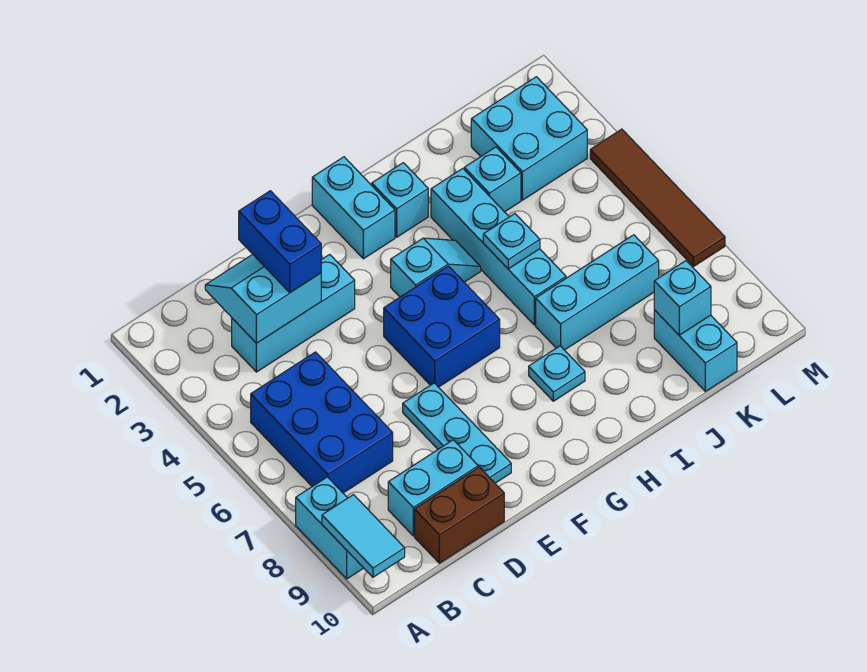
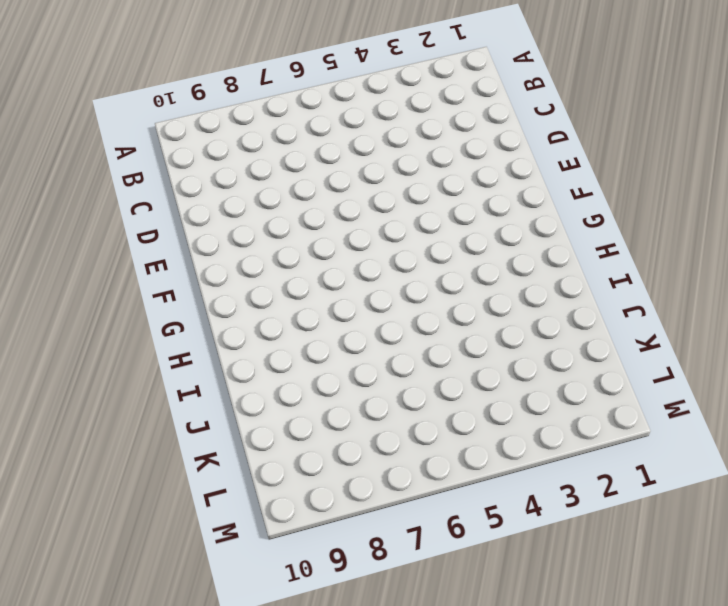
none -> cyan 1x2 brick [296,477,363,579]
none -> blue 2x3 brick [251,352,393,493]
none -> cyan 1x3 brick [232,254,355,372]

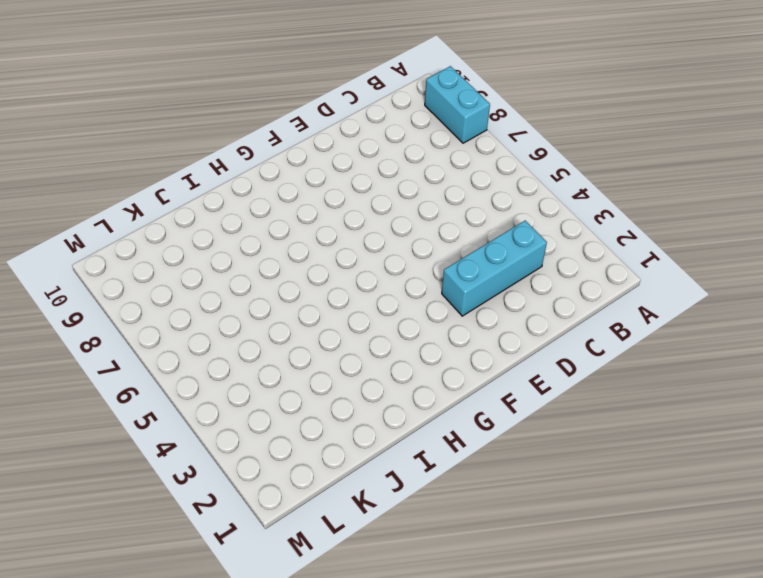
none -> blue 2x3 brick [251,352,393,493]
none -> cyan 1x2 brick [388,440,478,536]
none -> brown 1x2 brick [415,467,504,563]

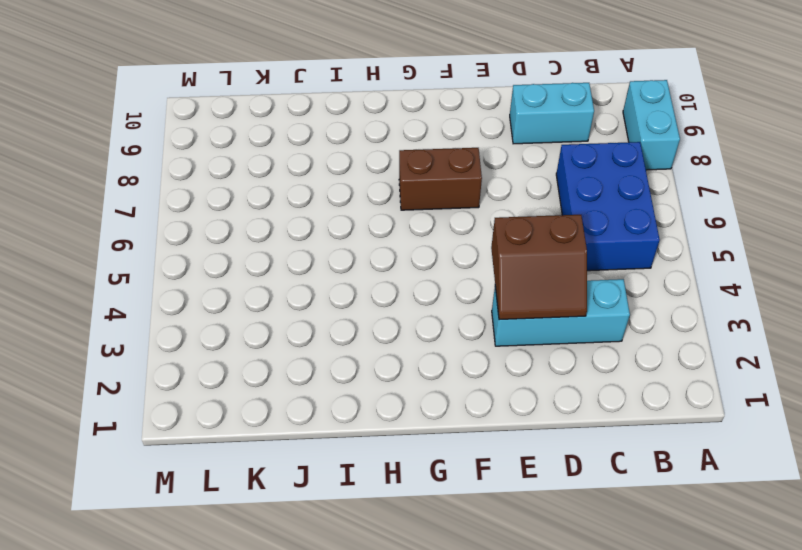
brown 2x2 slope [491,215,587,320] -> cyan 2x2 slope [205,254,321,343]
brown 1x2 brick [399,148,482,210] -> brown 1x2 brick moved to [415,467,504,563]
none -> cyan 1x3 plate [403,383,511,483]
none -> blue 2x2 brick [384,266,500,387]
none -> cyan 1x2 brick [312,157,395,259]

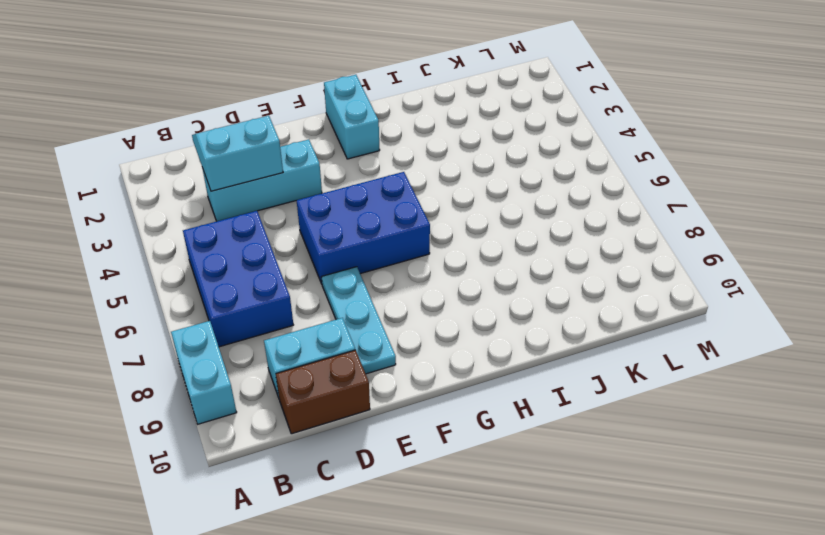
blue 2x3 brick [297,172,430,284] -> blue 2x2 brick [384,266,500,387]
none -> cyan 1x2 slope [391,238,481,297]
none -> cyan 1x1 brick [372,163,428,237]
none -> cyan 1x1 plate [529,346,585,401]

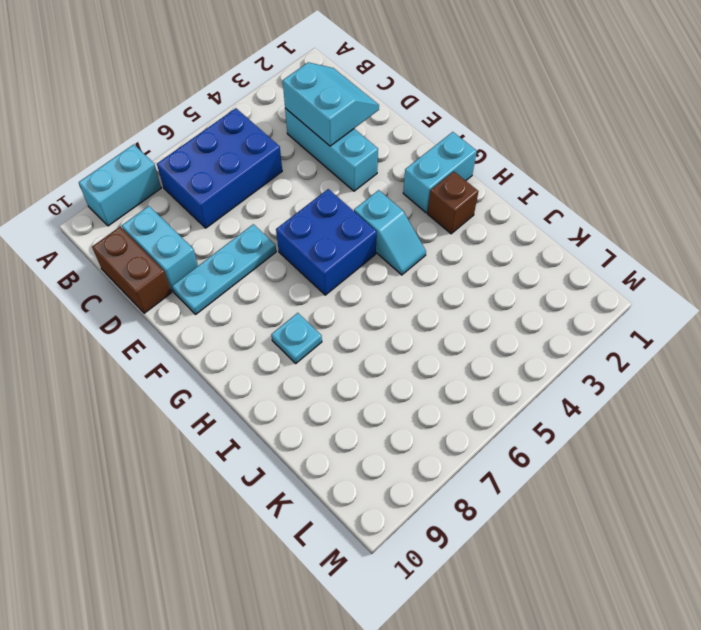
brown 1x1 brick [428,172,478,234] -> cyan 1x1 brick [372,163,428,237]
none -> cyan 1x4 brick [431,168,566,325]
none -> cyan 1x3 brick [536,235,659,350]
none -> cyan 1x1 brick [464,147,521,212]

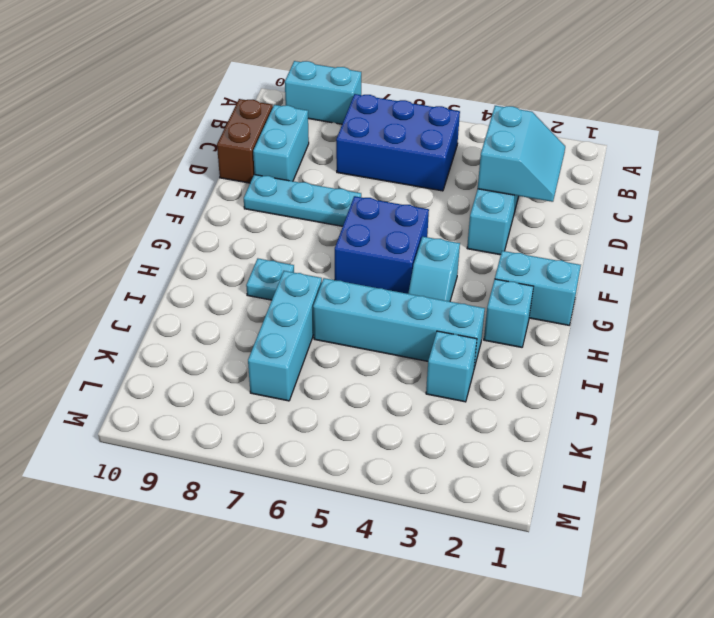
none -> cyan 2x2 brick [471,77,587,200]
none -> cyan 1x2 brick [654,310,737,391]
none -> brown 1x4 tile [590,129,725,267]

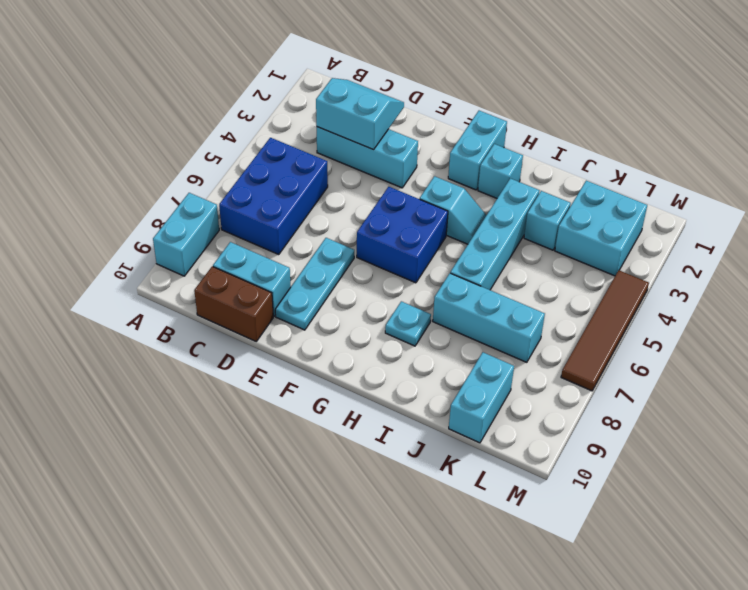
none -> cyan 1x2 tile [322,495,405,577]
none -> cyan 1x1 plate [483,214,540,269]
none -> cyan 1x1 brick [654,261,711,335]

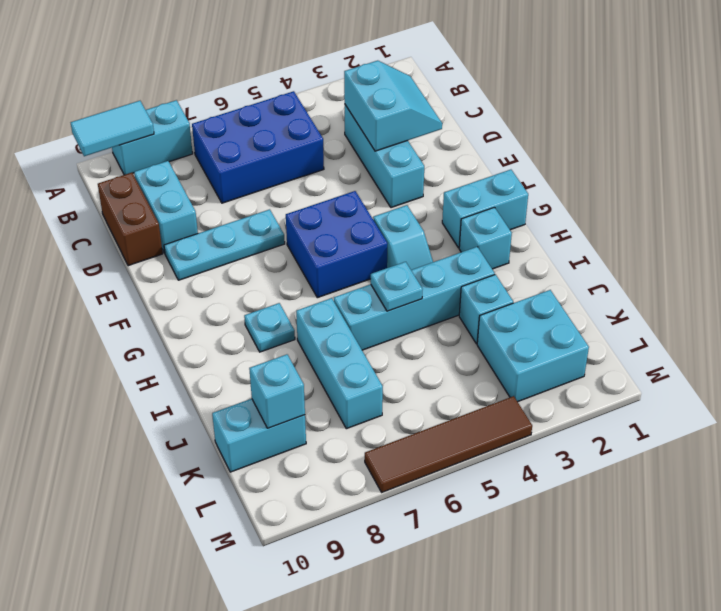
none -> blue 1x2 brick [239,191,321,293]

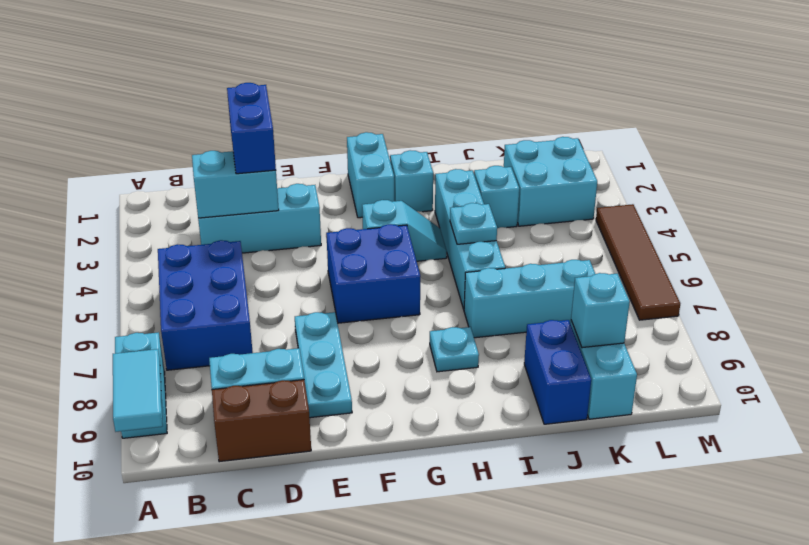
blue 1x2 brick [524,320,591,424] -> none

